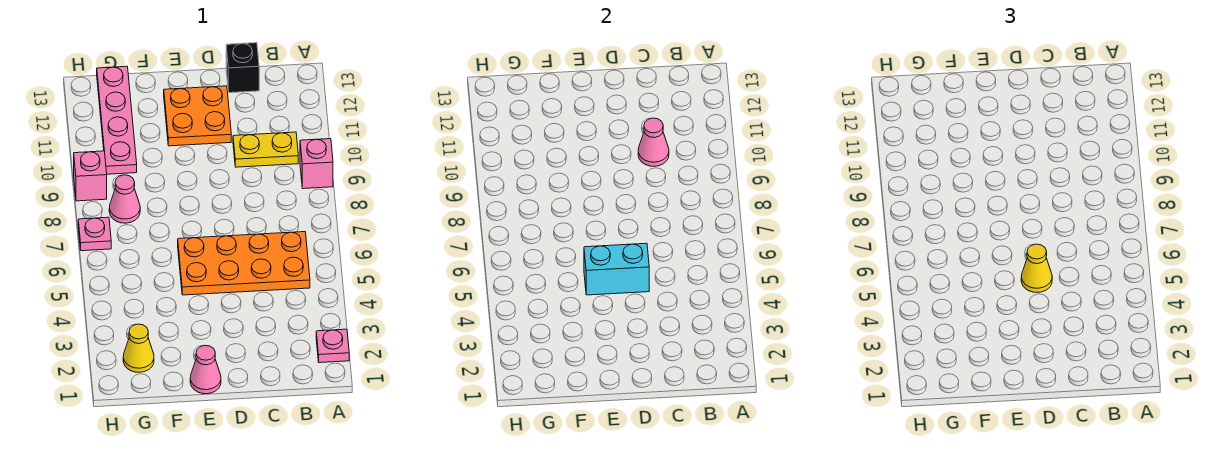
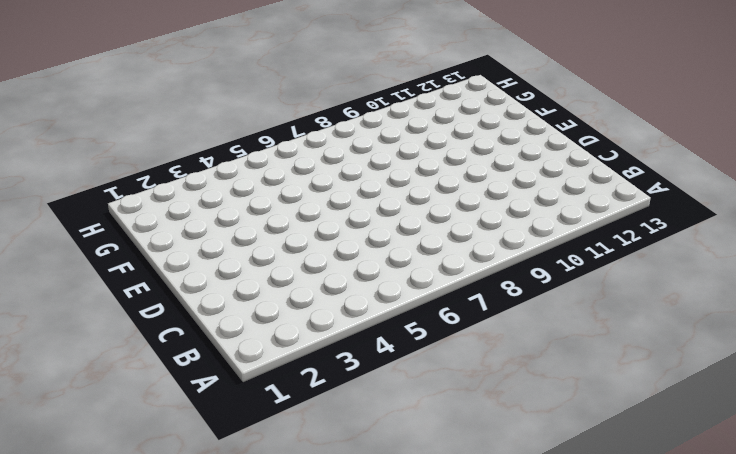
none -> pink 1x1 plate [316,329,349,363]
none -> pink 1x1 brick [300,139,333,189]
none -> orange 2x4 plate [178,232,310,295]

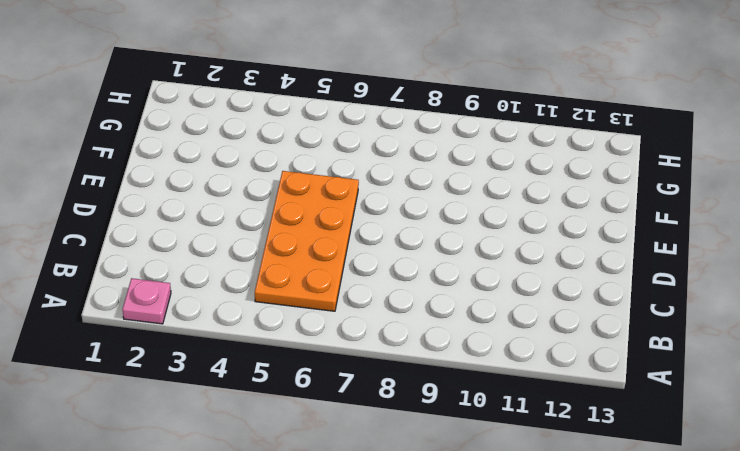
none -> pink 1x1 brick [300,139,333,189]
none -> yellow 1x2 plate [233,132,298,167]
none -> black 1x1 brick [226,43,259,93]

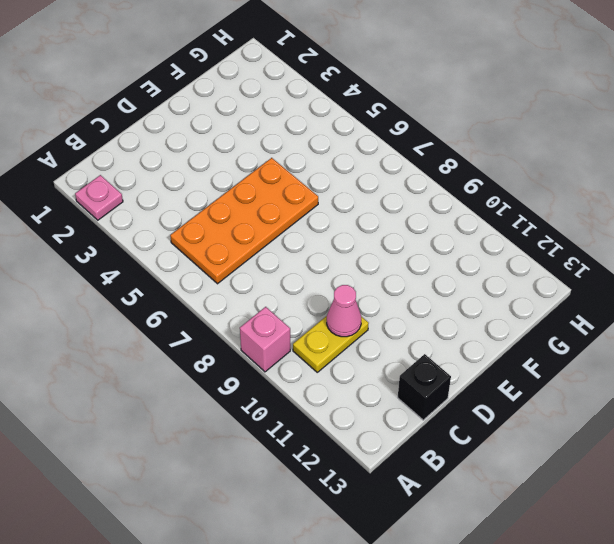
none -> orange 2x2 plate [164,86,231,146]
none -> pink 1x1 cone [190,345,221,394]
none -> yellow 1x1 cone [123,324,154,372]

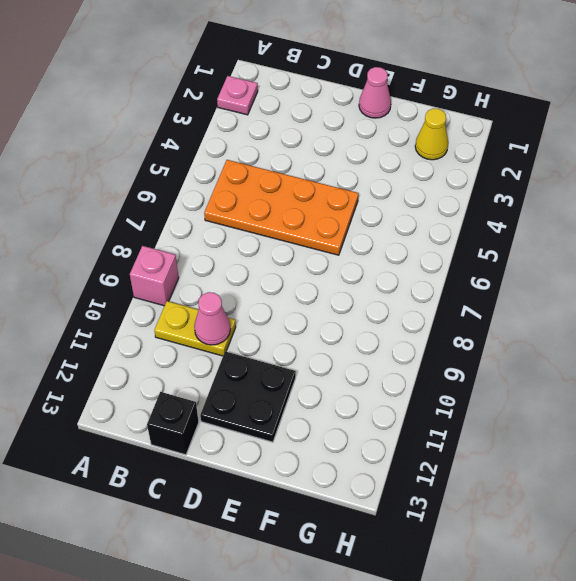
black 2x2 plate [200,351,296,442] -> orange 2x2 plate [164,86,231,146]
none -> pink 1x1 cone [109,175,140,223]
none -> pink 1x4 plate [97,66,137,174]
none -> pink 1x1 plate [78,217,111,251]

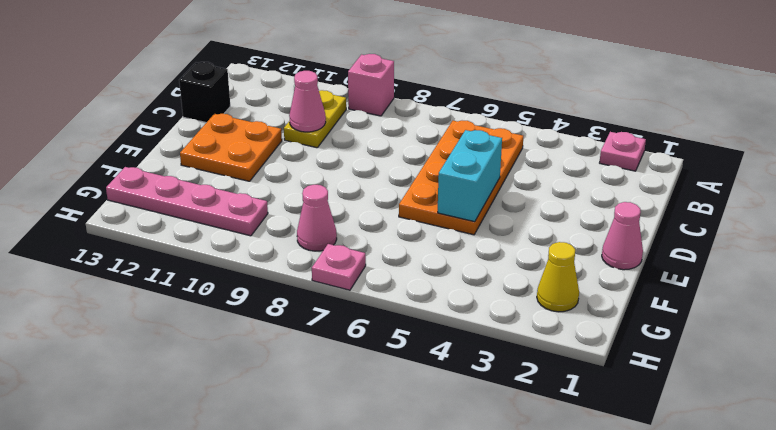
none -> pink 1x1 brick [74,151,107,201]
none -> yellow 1x1 cone [1021,244,1052,293]

